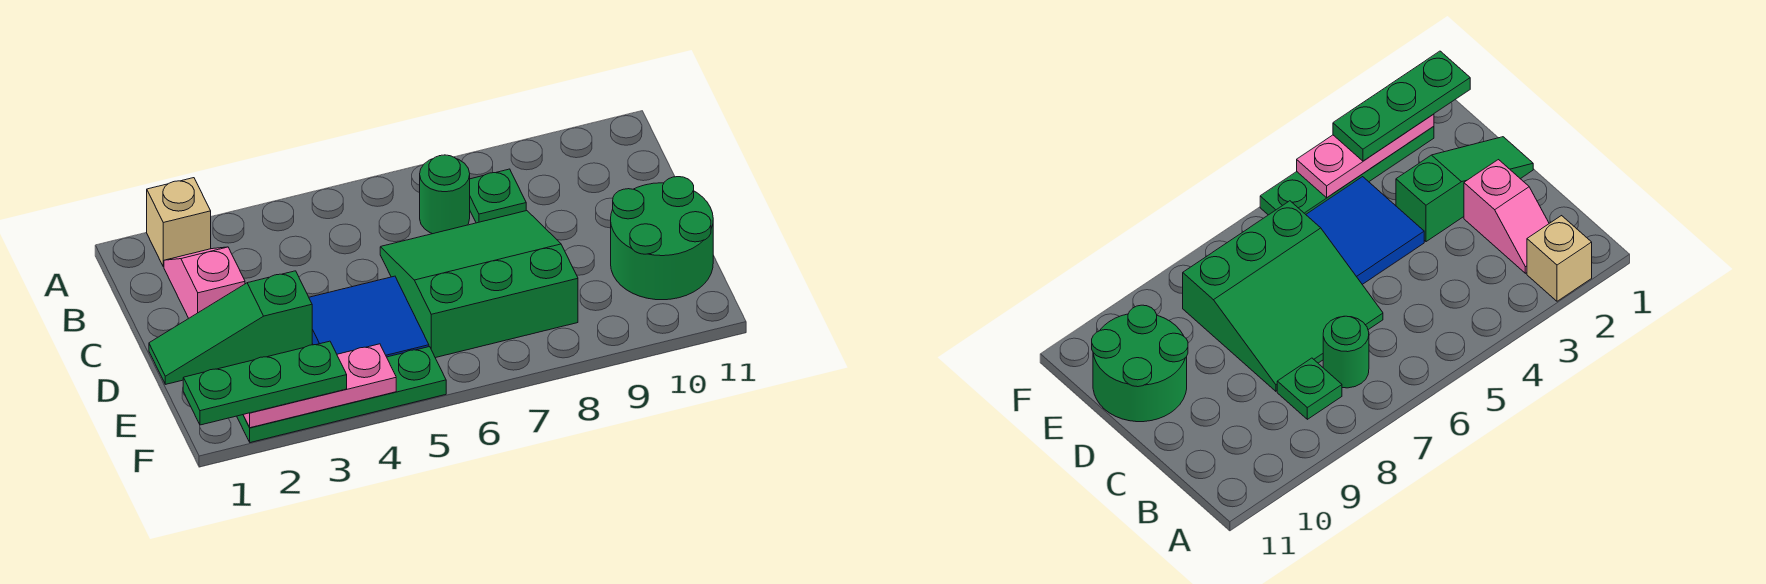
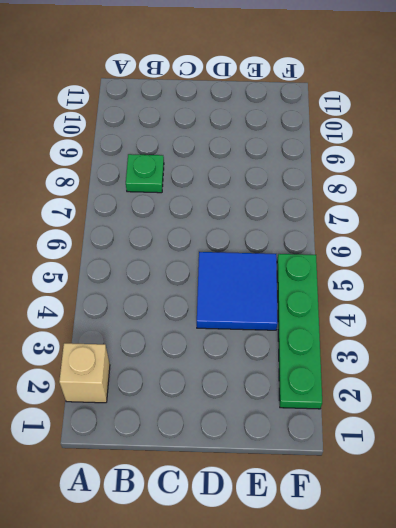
none -> pink 1x2 slope [164,247,245,318]
none -> green 1x1 round brick [420,155,470,234]

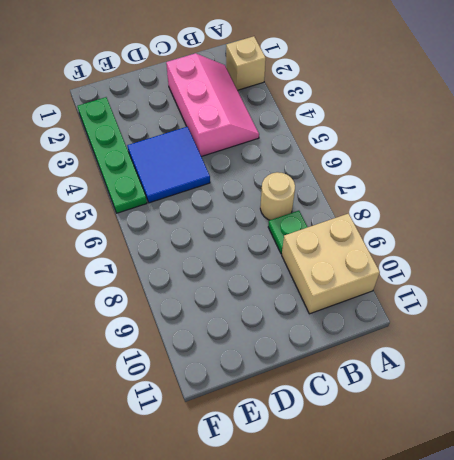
tan 2x2 brick [282,214,380,314] -> none
pink 2x3 slope [166,53,259,157] -> pink 1x2 slope [164,247,245,318]
tan 1x1 round brick [260,172,295,220] -> green 1x1 round brick [420,155,470,234]
none -> green 3x3 slope [380,211,578,358]
none -> green 1x3 slope [149,271,312,384]

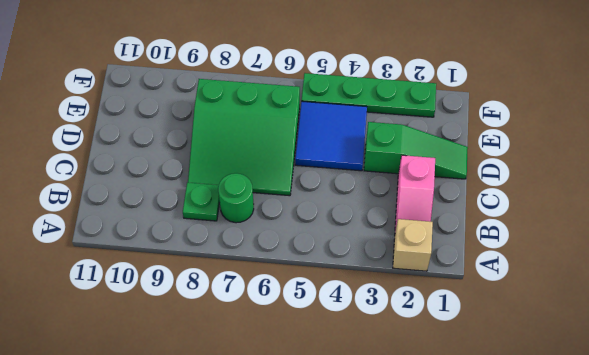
none -> green 2x2 round brick [611,177,713,300]
none -> pink 1x3 plate [243,344,396,428]

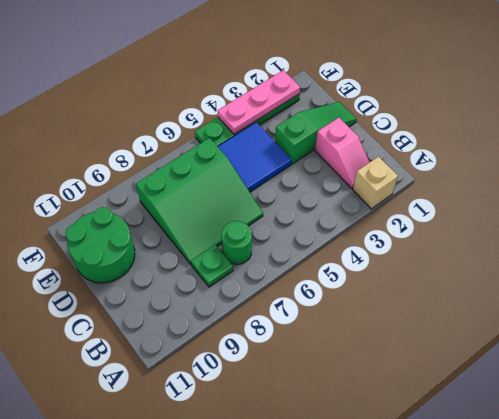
none -> green 1x3 plate [183,341,347,425]

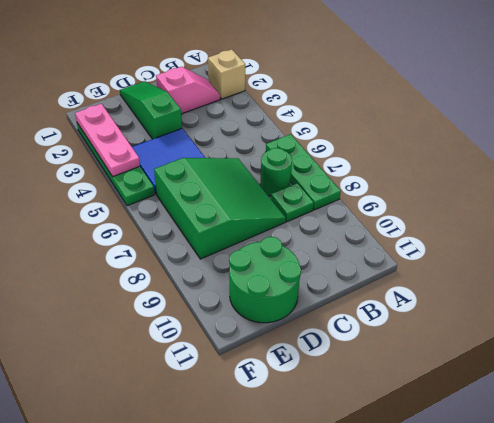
green 1x3 plate [266,134,341,210] -> green 1x3 plate moved to [183,341,347,425]

